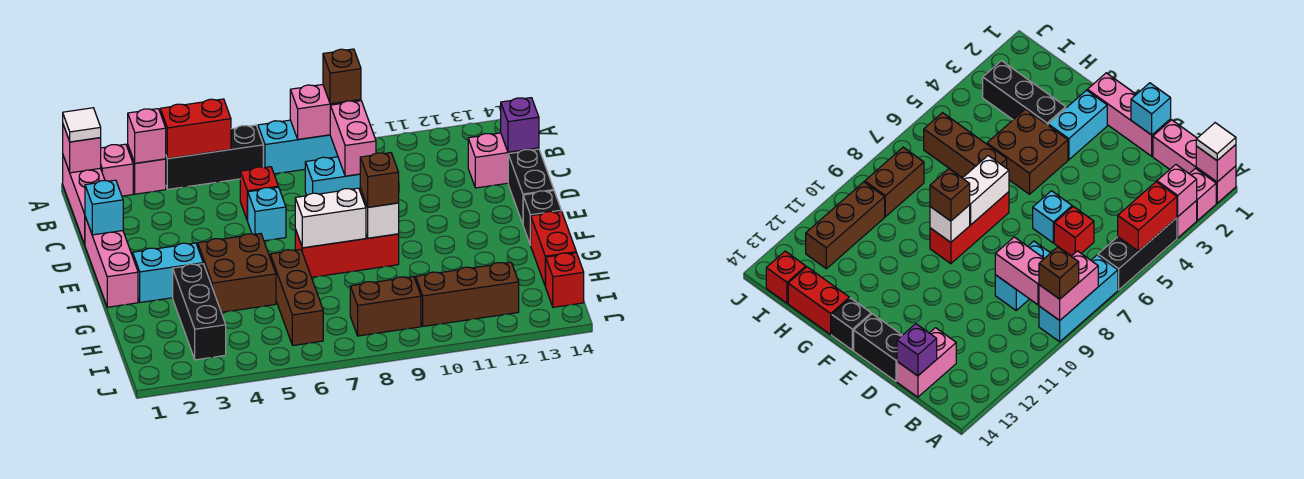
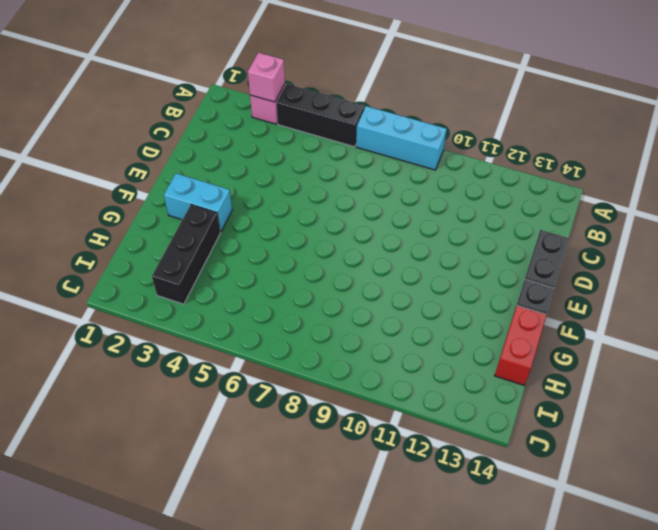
none -> pink 1x3 brick [63,156,105,244]
none -> pink 1x1 brick [101,144,133,196]
none -> red 1x1 brick [240,167,278,221]
none -> cyan 1x2 brick [305,157,360,195]

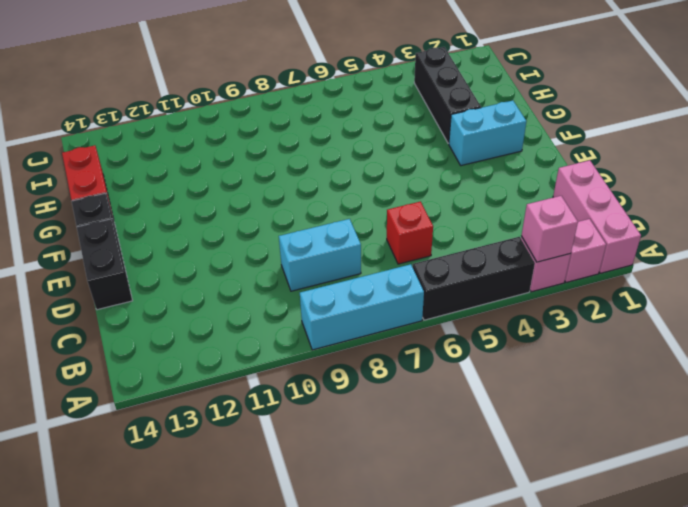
none -> pink 1x2 brick [468,133,539,188]
none -> pink 1x3 brick [85,217,138,307]
none -> cyan 1x1 brick [248,187,286,241]
none -> brown 2x2 brick [198,234,276,312]

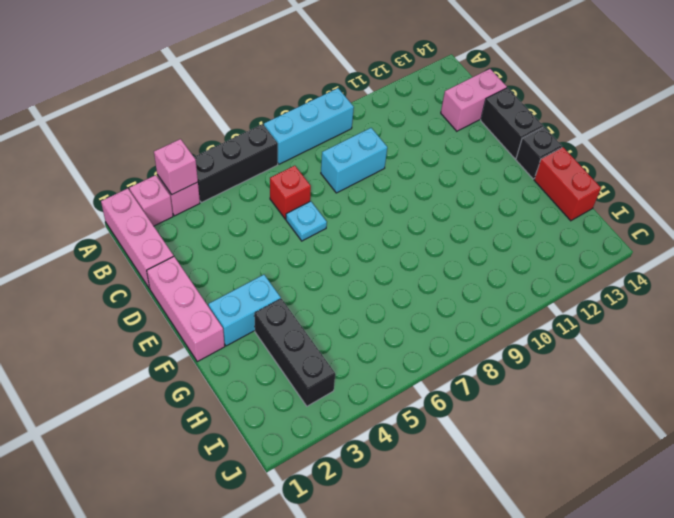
cyan 1x1 plate [286,201,327,241] -> cyan 1x1 brick [248,187,286,241]
none -> brown 2x2 brick [198,234,276,312]
none -> red 1x3 brick [295,229,399,277]
none -> brown 1x3 brick [270,249,323,345]
none -> brown 1x2 brick [350,277,421,336]

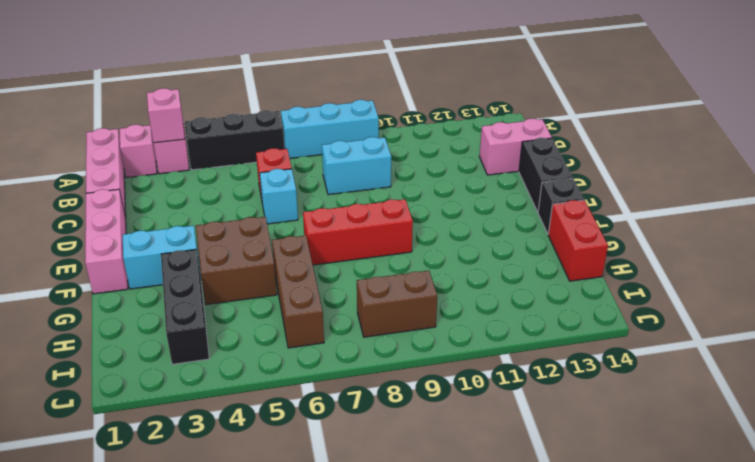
none -> brown 1x3 brick [415,262,519,326]
none -> red 1x1 brick [545,253,584,307]
none -> pink 1x1 brick [63,125,101,173]
none -> red 1x2 brick [160,99,231,159]

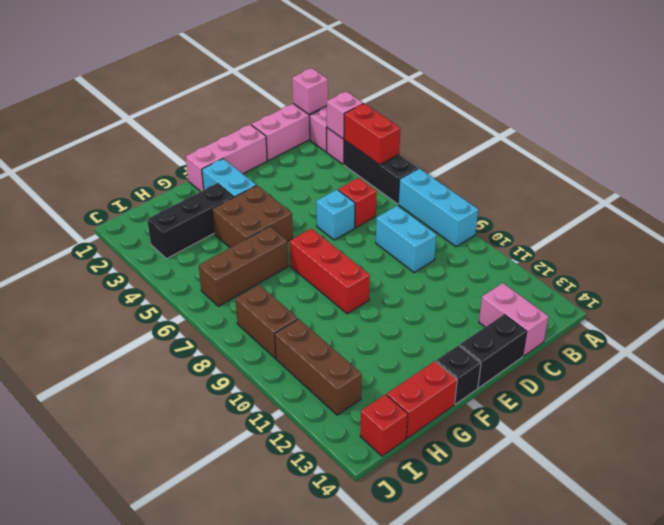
none -> pink 1x2 brick [290,85,361,139]
none -> pink 1x2 brick [330,101,376,176]
none -> purple 1x1 brick [501,98,539,152]
none -> cyan 1x1 brick [85,180,123,235]

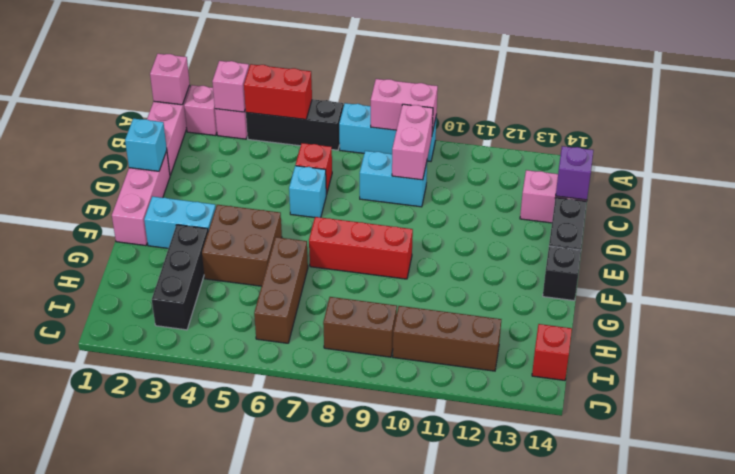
none -> red 1x2 brick [531,211,576,286]
none -> white 1x2 brick [295,188,366,248]
none -> white 1x1 brick [360,188,399,238]
none -> white 1x1 tile [63,108,101,142]

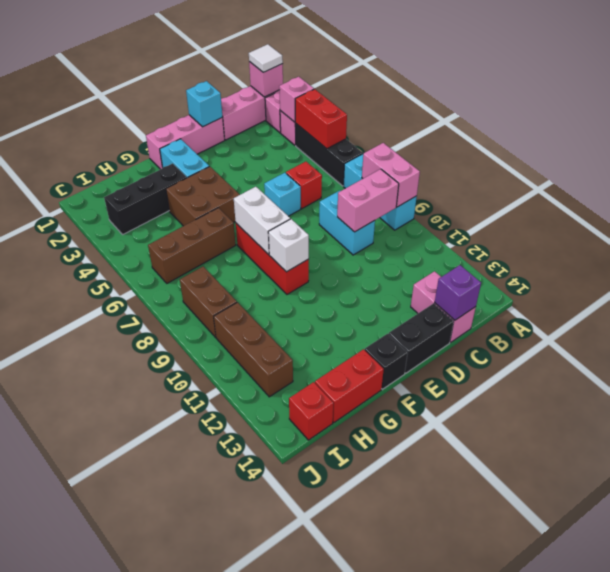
none -> brown 1x1 brick [323,49,361,104]
none -> brown 1x1 brick [360,153,399,207]

